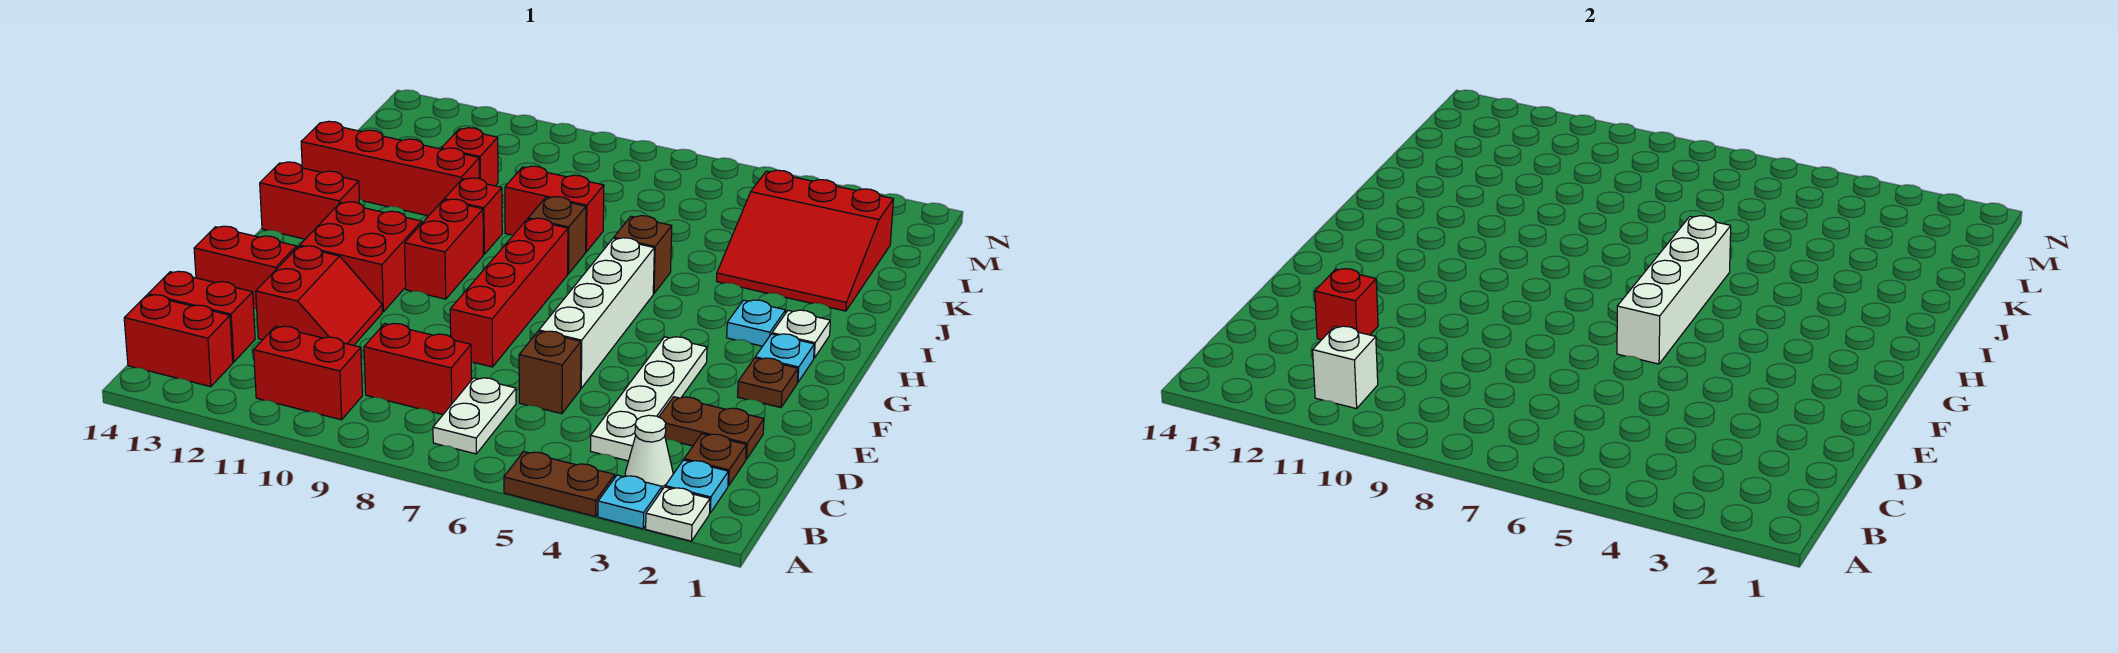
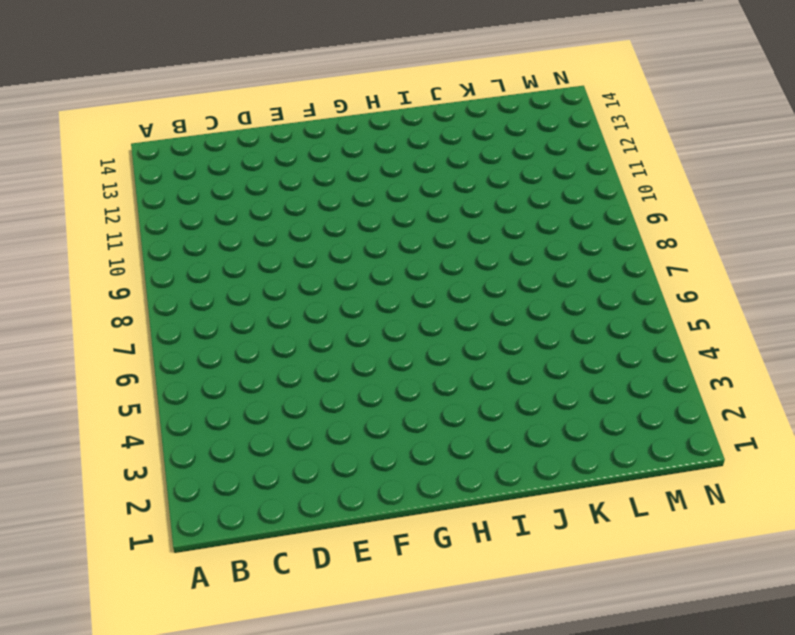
none -> white 1x1 plate [646,487,710,541]
none -> cyan 1x1 plate [598,475,662,529]
none -> brown 1x2 plate [504,451,615,517]
none -> cyan 1x1 plate [665,460,728,513]

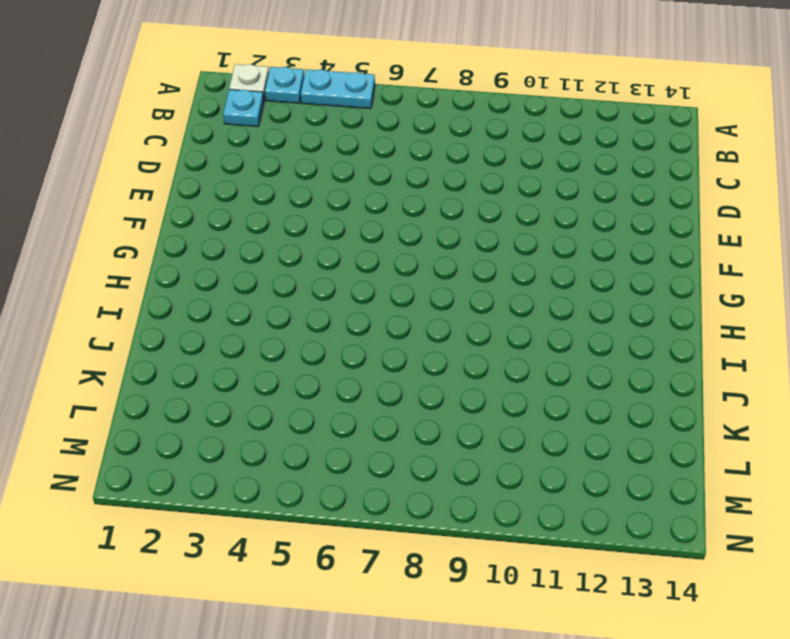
cyan 1x2 plate [301,69,375,109] -> brown 1x2 plate [504,451,615,517]
none -> white 1x1 cone [625,415,673,490]
none -> white 1x2 plate [433,378,516,454]
none -> red 1x2 brick [254,326,362,420]
none -> red 1x2 brick [124,295,233,387]

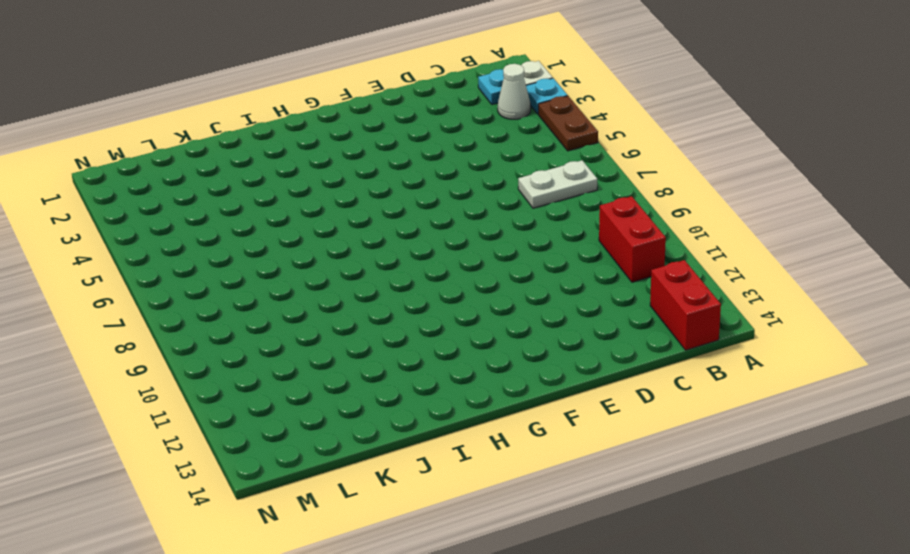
none -> brown 1x1 plate [684,434,746,486]
none -> white 1x4 plate [590,337,707,461]
none -> red 1x2 brick [364,323,471,414]
none -> red 1x2 brick [148,271,255,362]

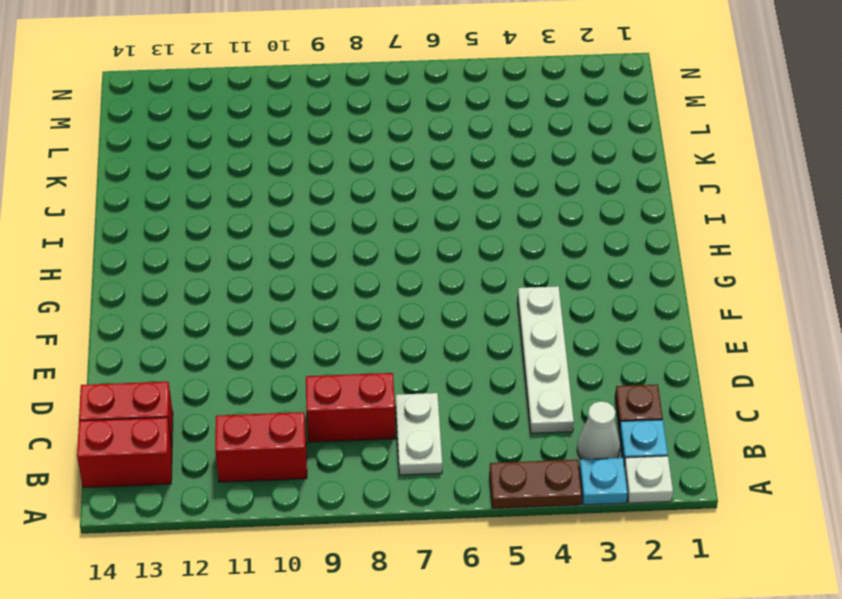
none -> brown 1x2 plate [659,397,764,459]
none -> brown 1x1 brick [519,331,581,414]
none -> red 2x2 slope [256,246,382,346]
none -> white 1x4 brick [539,238,654,389]

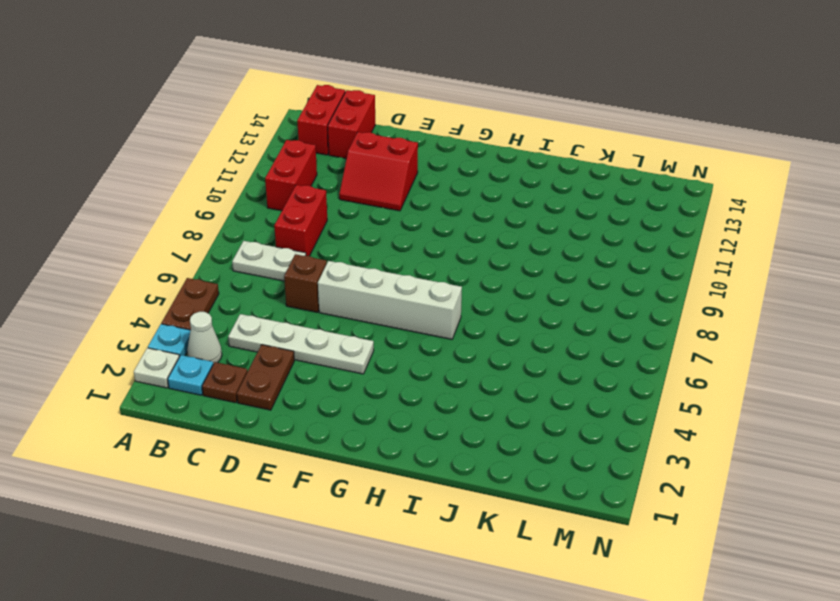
none -> red 1x4 brick [450,218,568,367]
none -> red 1x2 brick [194,226,297,309]
none -> brown 1x1 plate [738,358,798,408]
none -> red 2x2 brick [300,202,422,312]

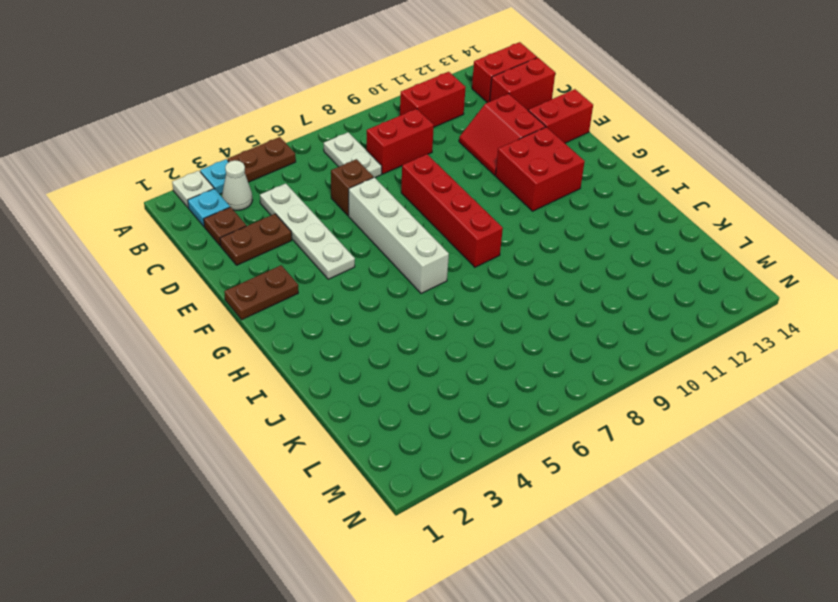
brown 1x2 plate [224,265,298,320] -> brown 1x1 plate [738,358,798,408]
none -> cyan 1x1 plate [755,334,814,383]
none -> red 1x2 brick [405,199,483,299]
none -> white 1x1 plate [772,310,830,358]
none -> cyan 1x1 plate [727,300,786,346]

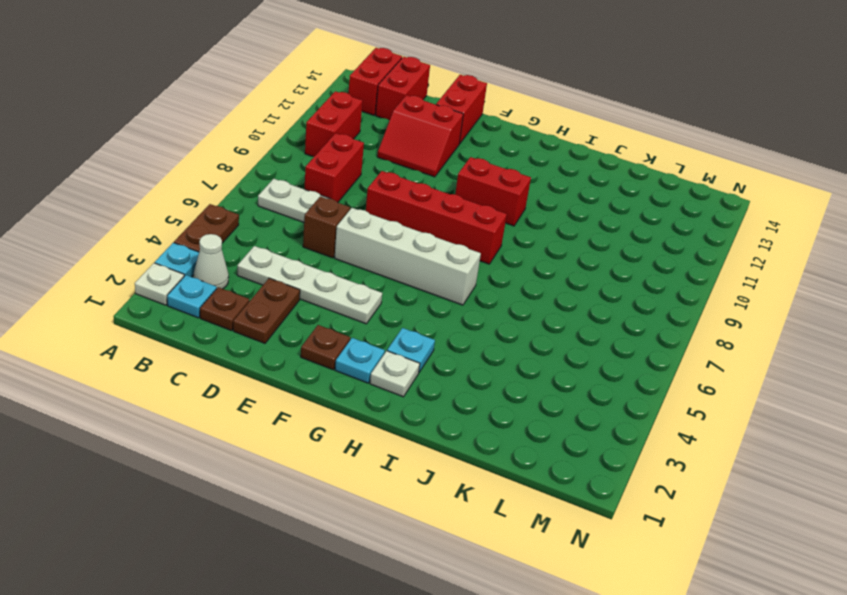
none -> red 2x2 brick [300,202,422,312]
none -> red 1x2 brick [260,162,359,239]
none -> brown 1x1 brick [614,216,672,294]
none -> brown 1x1 brick [528,197,586,274]

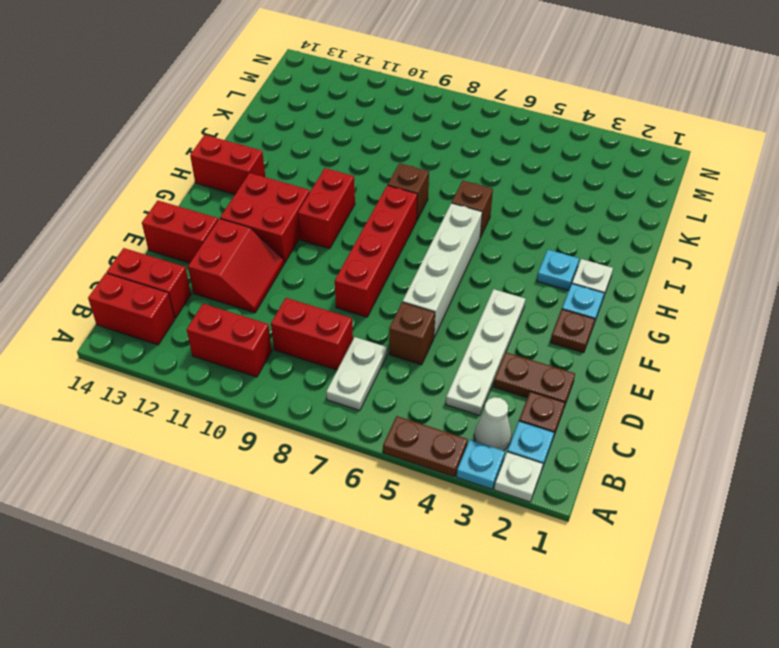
none -> red 1x1 brick [444,178,502,254]
none -> red 3x3 slope [717,170,893,311]
none -> red 1x2 brick [505,166,604,252]
none -> red 1x4 brick [301,121,479,216]

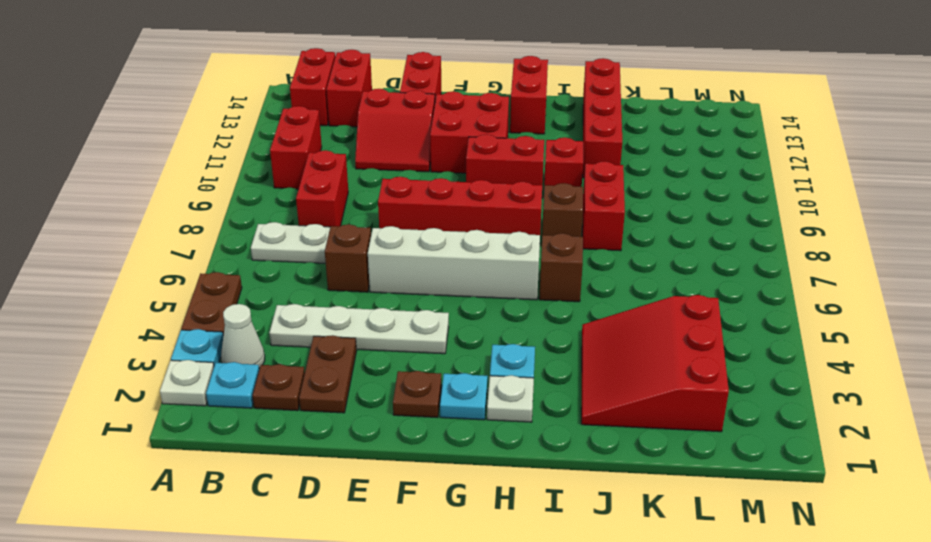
none -> red 1x1 brick [441,128,498,186]
none -> white 1x1 brick [1313,326,1378,409]
none -> red 1x1 brick [1315,269,1378,340]
none -> white 1x4 brick [1617,216,1731,364]

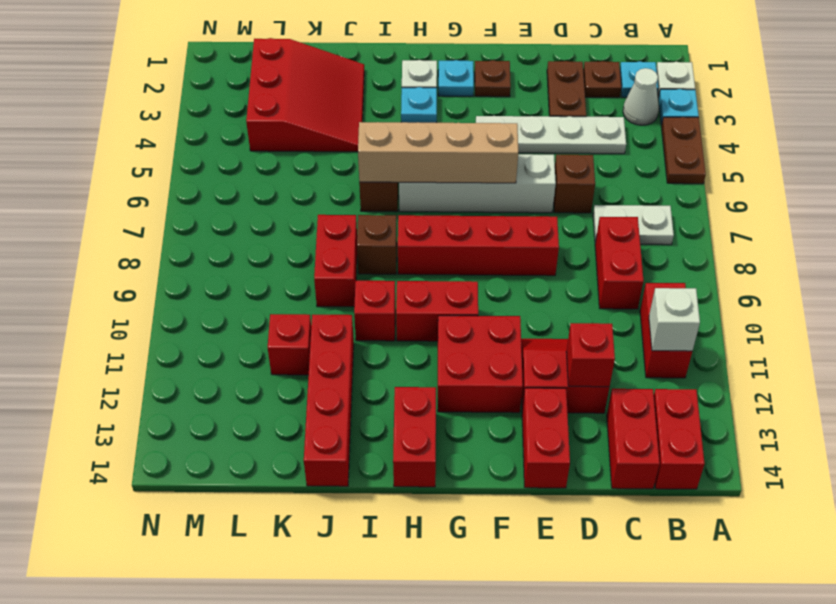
tan 1x4 brick [358,122,518,183] -> white 1x4 brick [1617,216,1731,364]

